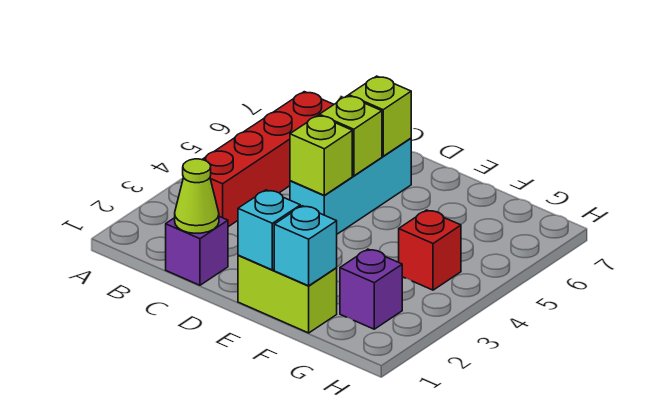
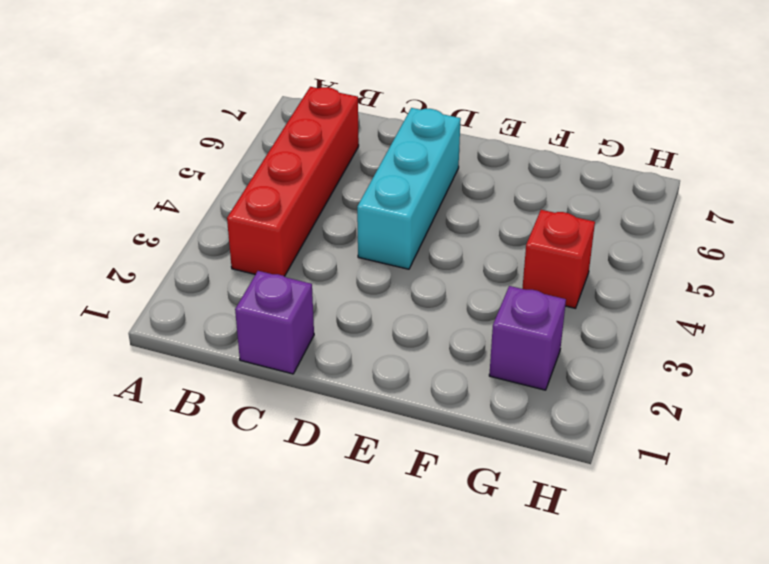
none -> lime 1x2 brick [238,255,337,333]
none -> lime 1x1 cone [175,159,219,233]
none -> lime 1x1 brick [290,115,352,195]

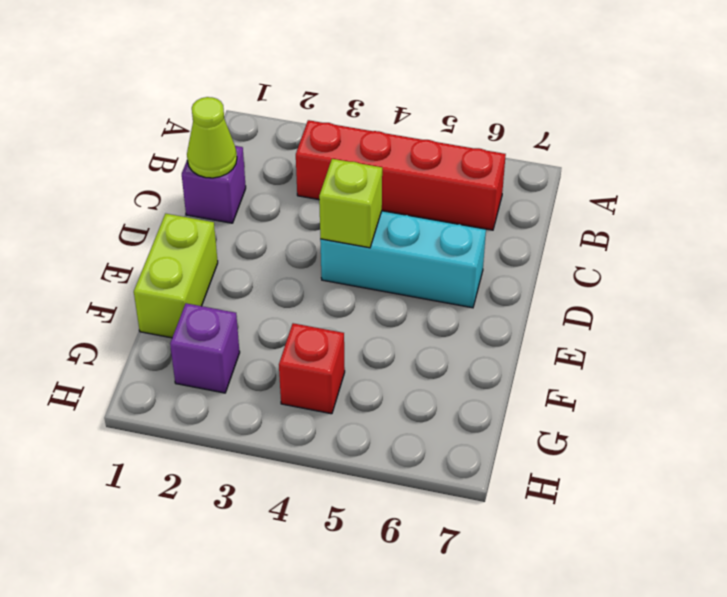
none -> lime 1x1 brick [319,96,382,176]
none -> lime 1x1 brick [349,76,411,156]
none -> cyan 1x1 brick [238,190,300,270]

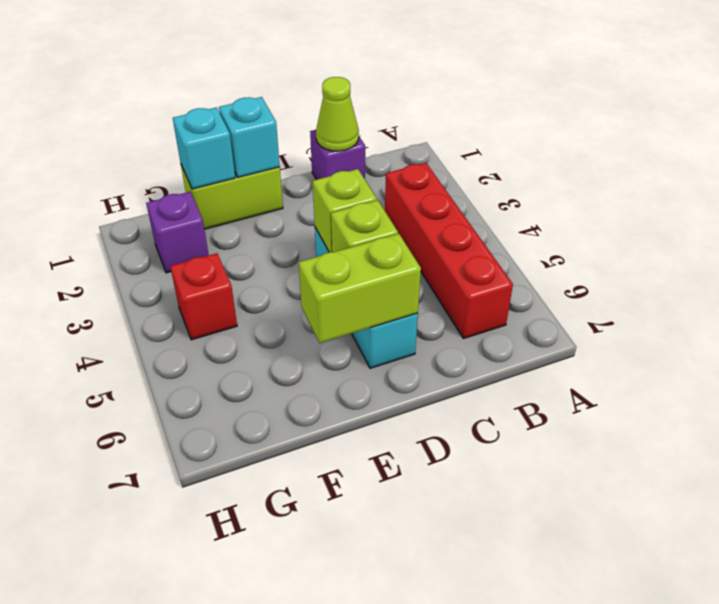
lime 1x2 brick [299,234,421,343] -> lime 1x1 brick [349,76,411,156]

